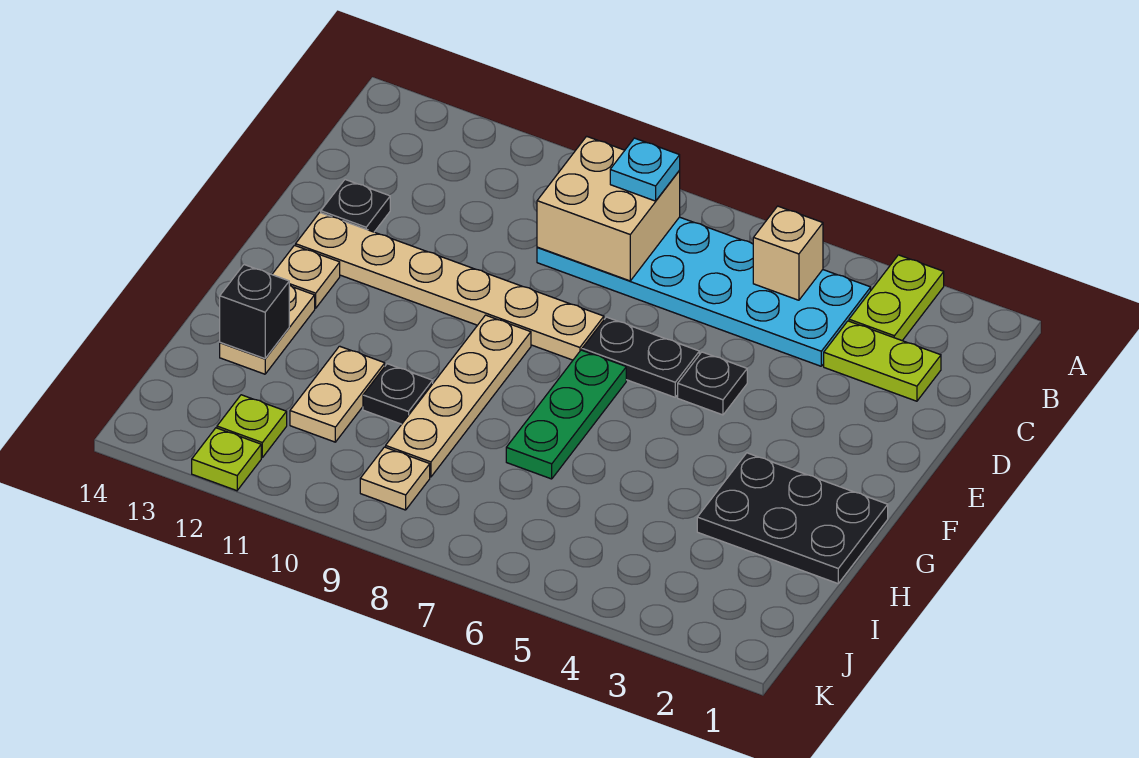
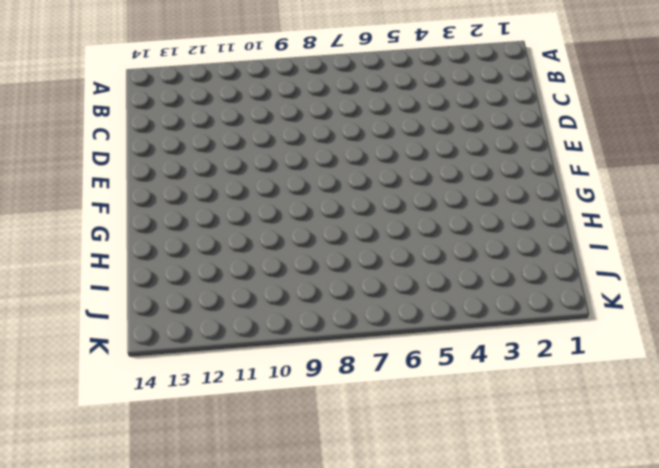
none -> lime 1x2 plate [849,255,944,341]
none -> cyan 2x6 plate [537,217,871,366]
none -> lime 1x2 plate [824,321,941,401]

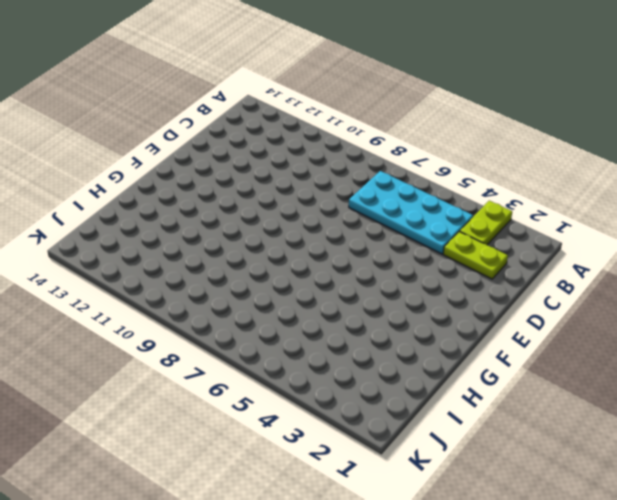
cyan 2x4 plate [349,171,473,254] -> cyan 2x6 plate [537,217,871,366]
none -> black 1x1 plate [321,180,390,232]
none -> black 1x1 plate [678,352,747,415]
none -> black 1x2 plate [582,317,699,397]

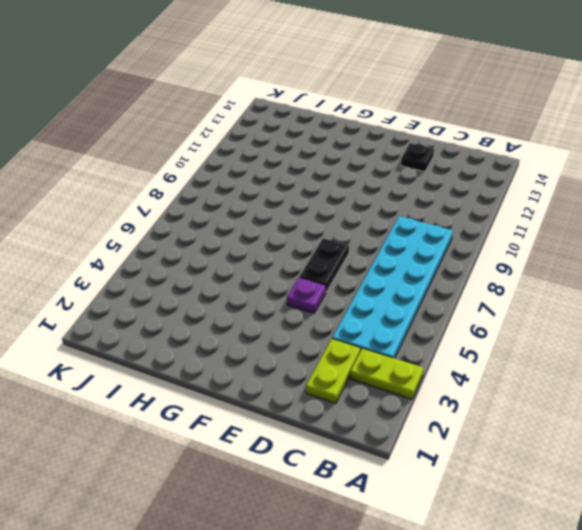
purple 1x1 plate [287,277,326,313] -> black 1x1 plate [678,352,747,415]
none -> tan 1x6 plate [296,213,604,360]
none -> green 1x3 plate [506,350,626,479]
none -> tan 1x4 plate [386,315,531,477]

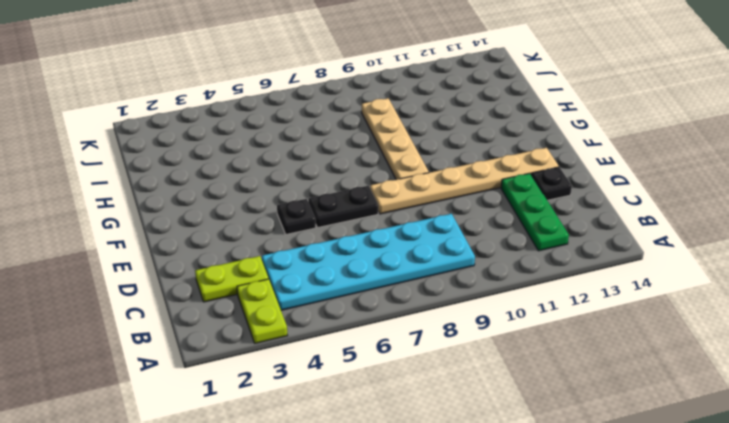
green 1x3 plate [501,173,569,251] -> green 1x3 plate moved to [506,350,626,479]
none -> tan 1x1 plate [272,245,340,308]
none -> black 2x3 plate [697,453,888,583]
none -> tan 1x2 plate [220,285,315,374]

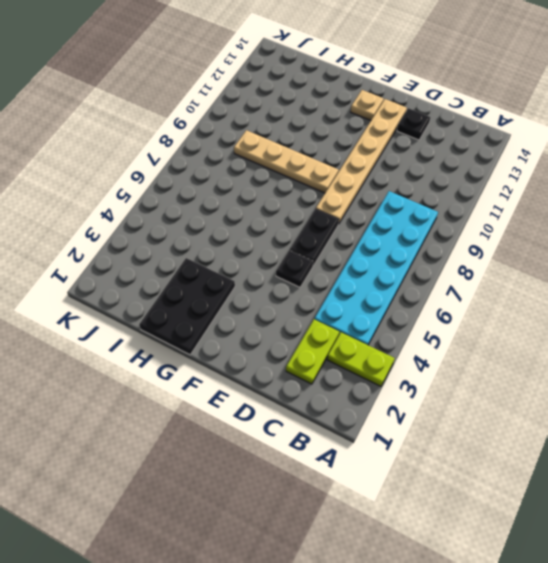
none -> green 1x3 plate [506,350,626,479]
none -> tan 1x2 plate [220,285,315,374]
none -> black 1x1 plate [363,364,433,424]

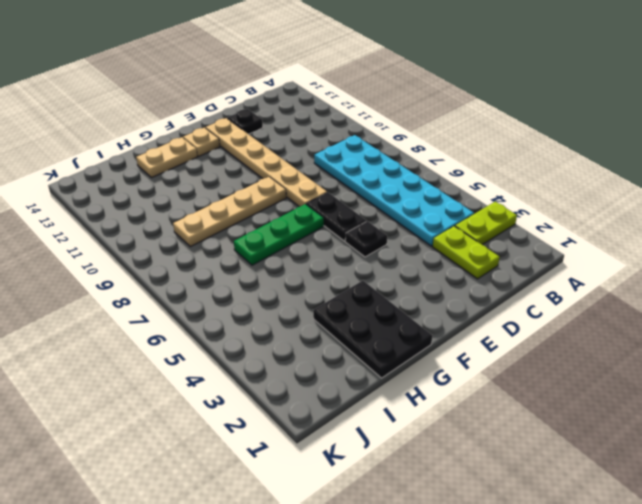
none -> black 1x1 plate [363,364,433,424]
none -> tan 1x2 plate [290,346,385,442]
none -> tan 1x1 plate [360,447,430,510]

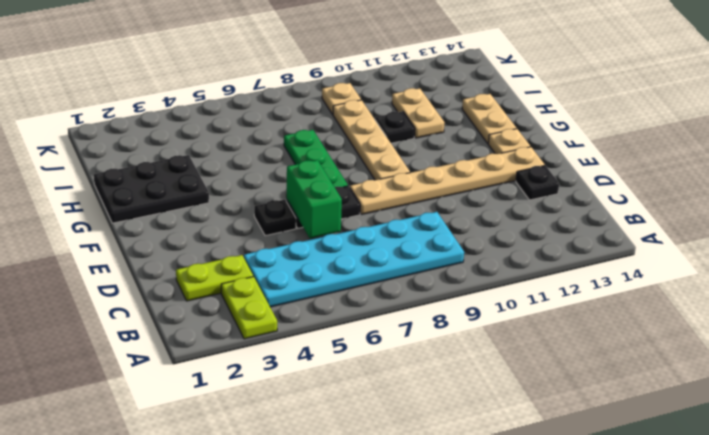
green 1x2 brick [287,160,342,238] -> none
none -> lime 1x1 plate [217,395,287,458]
none -> lime 1x1 plate [192,428,261,491]
none -> tan 1x1 brick [753,206,823,300]

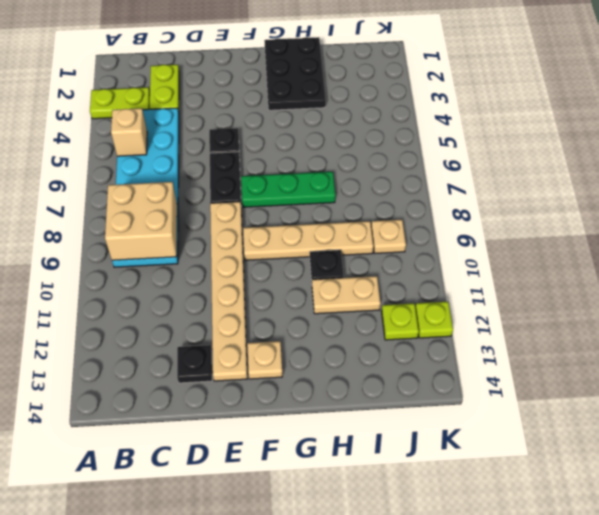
none -> tan 1x2 plate [220,285,315,374]
none -> black 1x1 brick [220,265,289,359]
none -> cyan 1x1 plate [610,138,680,201]

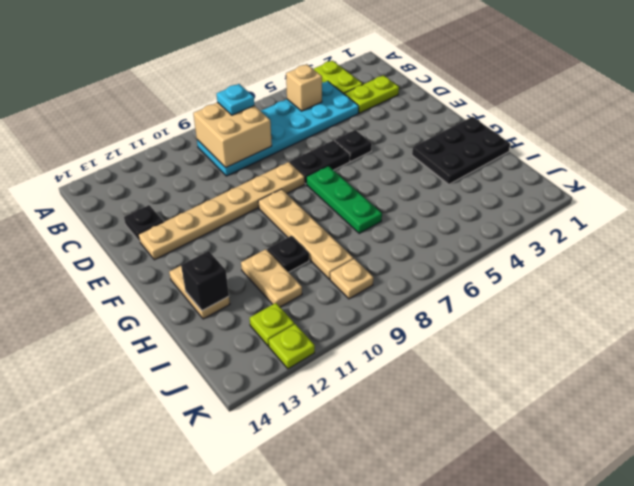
none -> tan 1x1 plate [272,245,340,308]

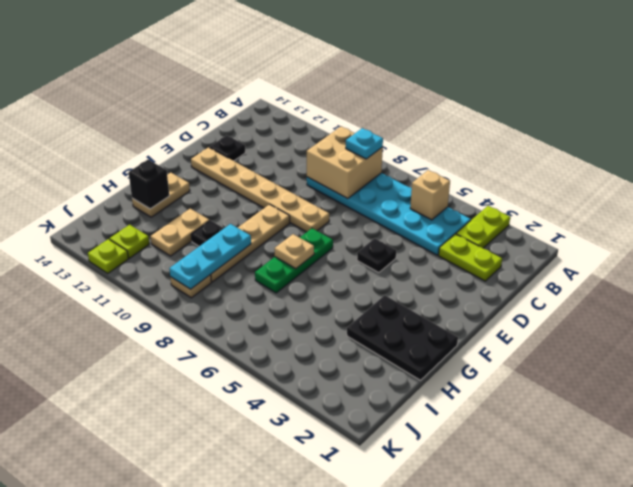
tan 1x1 plate [275,234,314,269] -> tan 1x1 plate moved to [272,245,340,308]
cyan 1x3 plate [169,224,251,289] -> none
none -> black 1x2 plate [582,317,699,397]

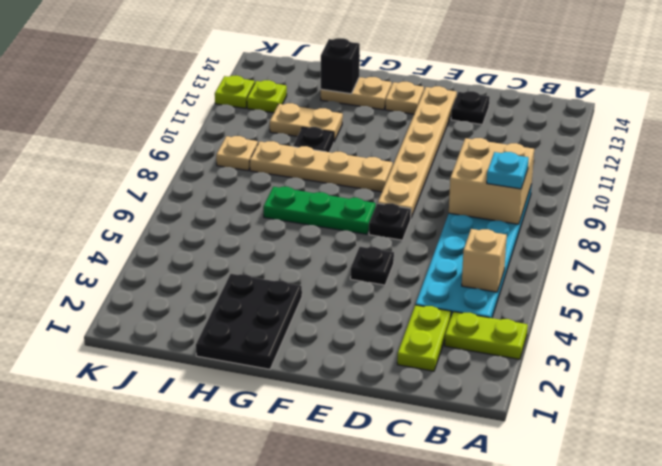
black 1x1 plate [369,203,411,240] -> black 1x2 plate [582,317,699,397]

